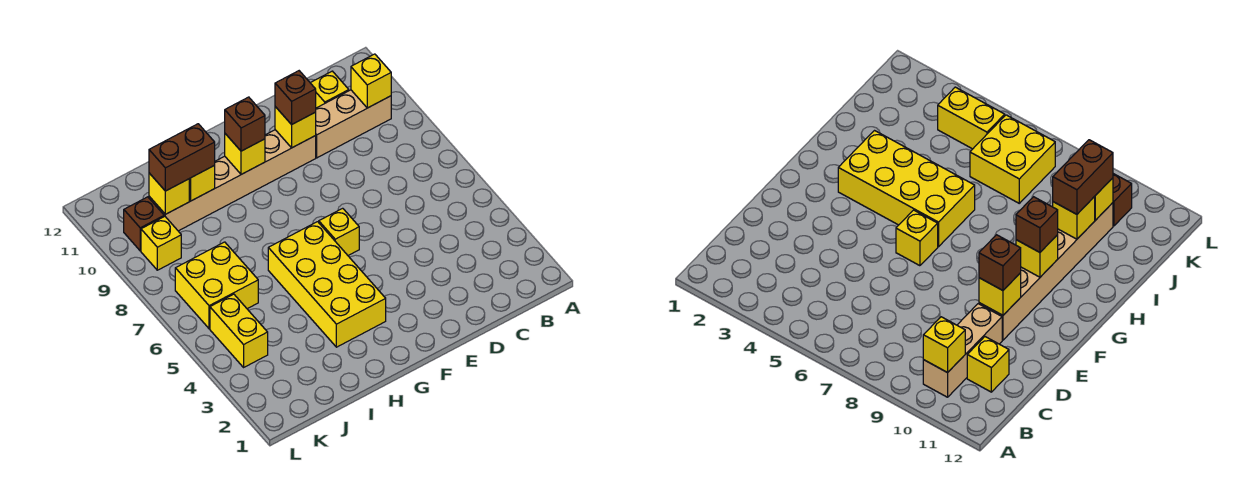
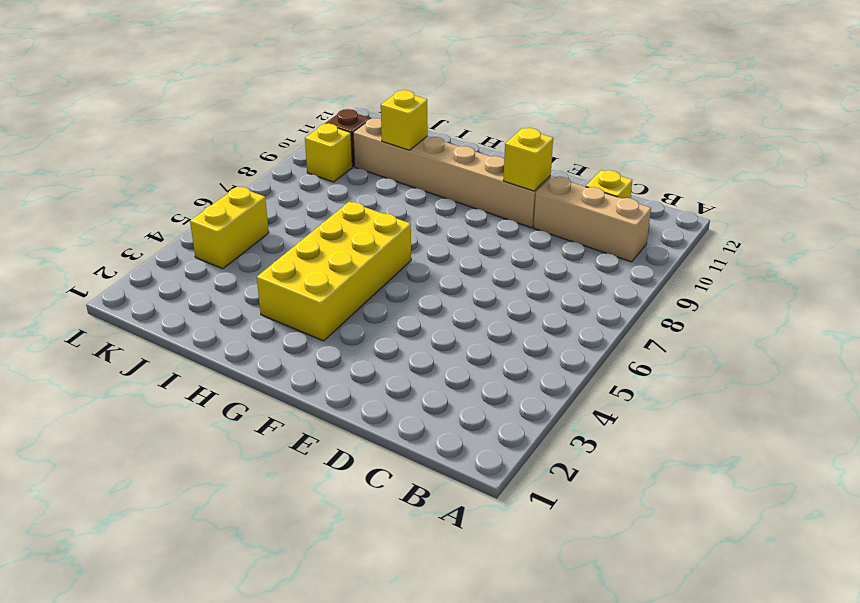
none -> yellow 1x1 brick [319,208,359,255]
none -> yellow 2x2 brick [175,242,258,329]
none -> yellow 1x1 brick [351,54,391,108]

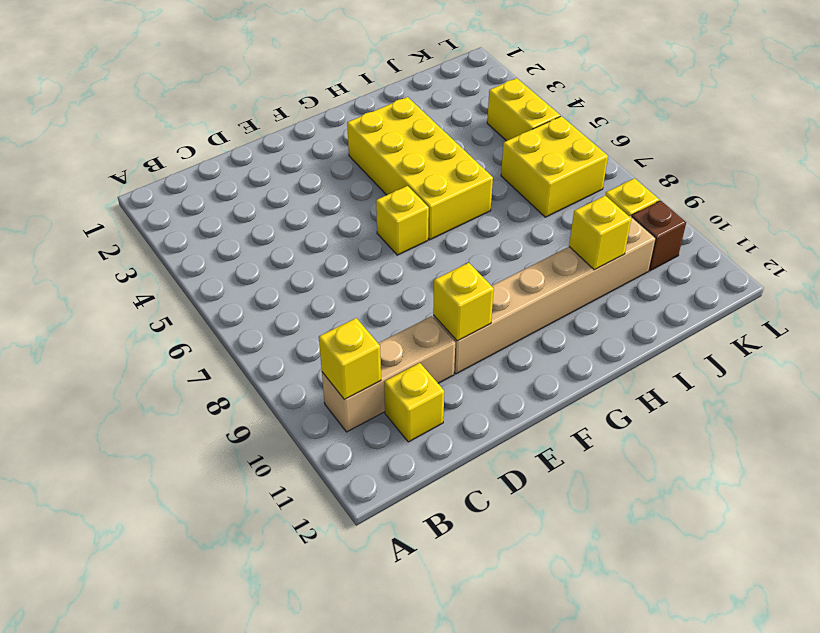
none -> yellow 1x1 brick [225,134,265,174]
none -> yellow 1x1 brick [149,173,189,214]
none -> brown 1x1 brick [275,71,316,125]

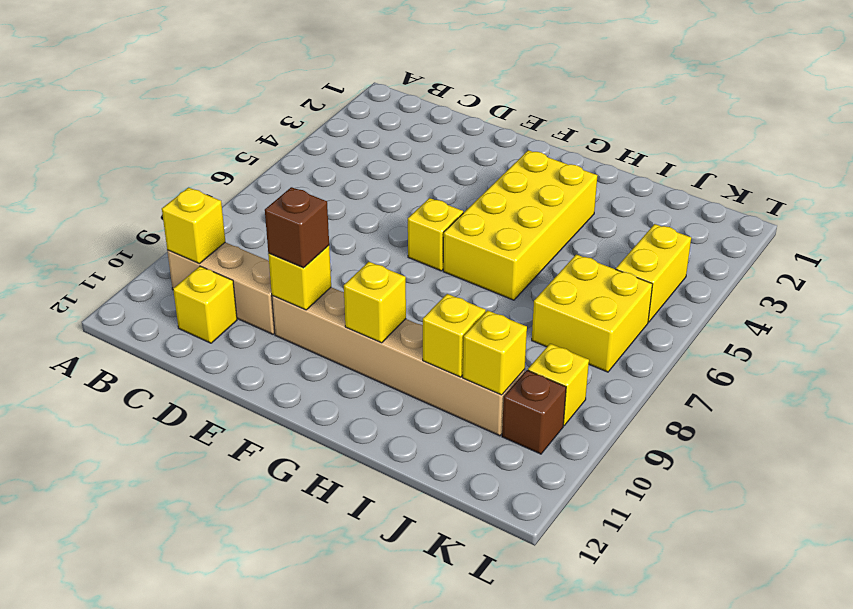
none -> brown 1x1 brick [225,97,265,151]
none -> brown 1x2 brick [149,124,215,191]

